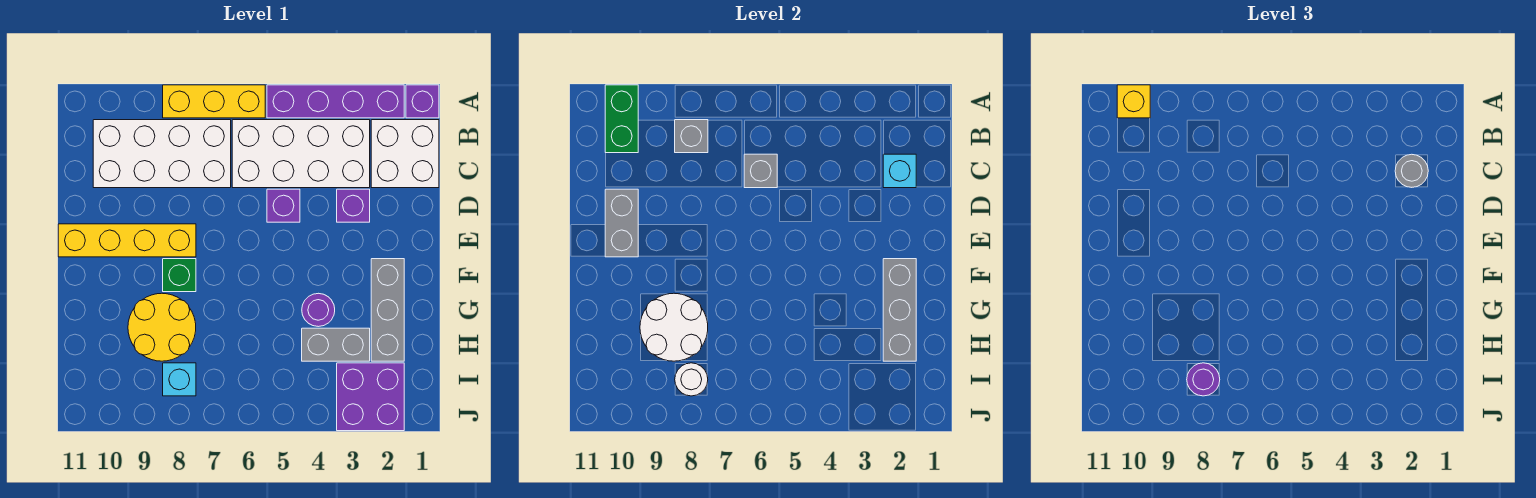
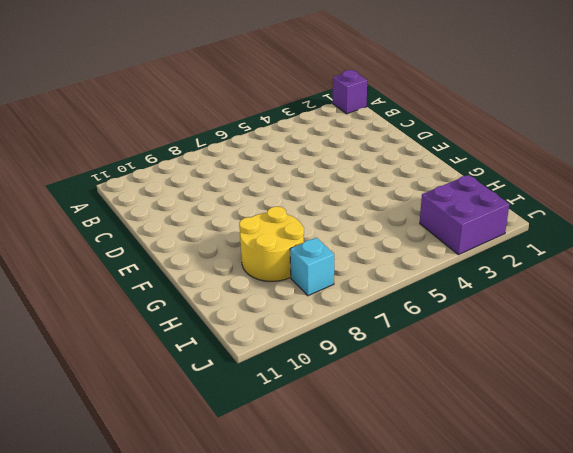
none -> purple 1x4 brick [267,85,404,118]
none -> yellow 1x3 brick [163,85,265,118]
none -> white 2x2 brick [371,120,439,188]

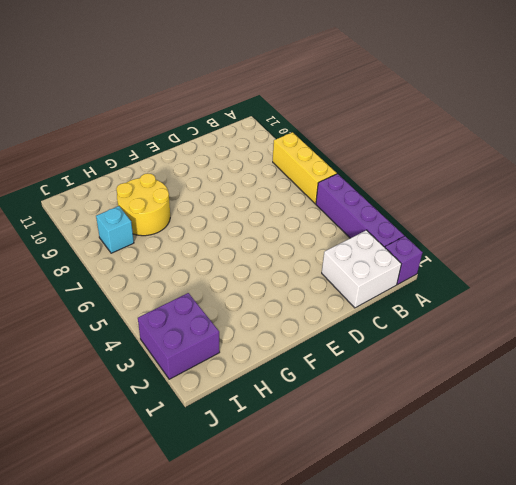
none -> white 2x4 brick [232,120,370,188]
none -> white 2x4 brick [93,120,231,188]
none -> purple 1x1 brick [337,189,370,222]

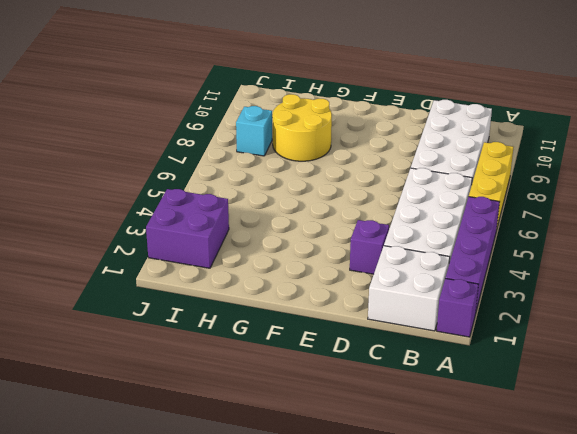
none -> purple 1x1 brick [267,189,300,222]
none -> yellow 1x4 brick [58,224,196,257]
none -> grey 1x3 brick [371,259,404,361]

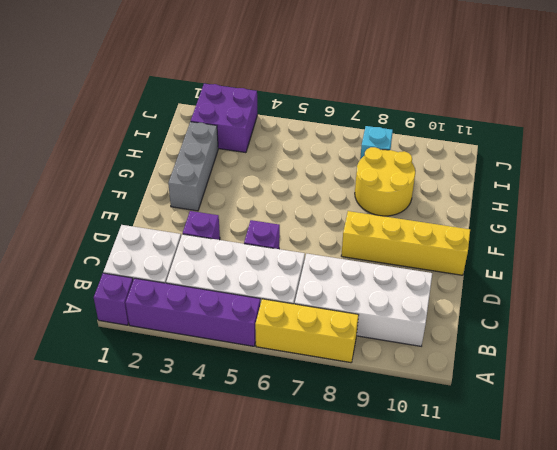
none -> green 1x1 brick [163,259,196,292]
none -> purple 1x1 round brick [302,293,335,327]
none -> grey 1x2 brick [302,328,370,361]

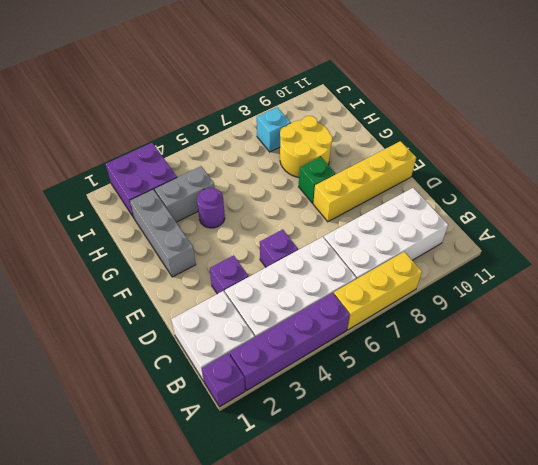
none -> green 1x2 brick [605,85,638,153]
none -> grey 1x1 brick [675,120,708,153]
none -> cyan 1x1 brick [883,154,916,188]

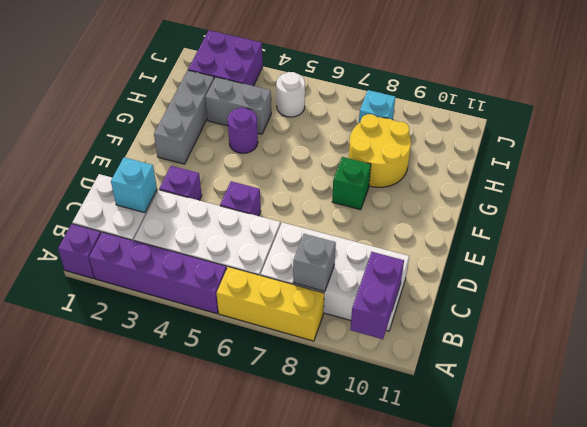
purple 1x2 brick [350,252,404,339] -> green 1x2 brick [605,85,638,153]
white 1x1 round brick [276,72,305,117] -> white 1x1 round brick moved to [675,363,708,396]
none -> yellow 1x4 brick [58,224,196,257]
none -> grey 1x1 brick [744,154,777,188]
none -> grey 1x2 brick [605,189,638,257]

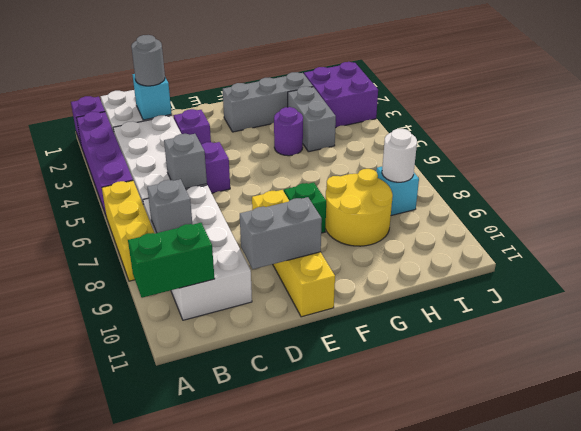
none -> grey 1x3 brick [883,259,916,361]
none -> white 2x2 round brick [640,293,708,361]
none -> yellow 1x1 brick [1117,85,1150,118]

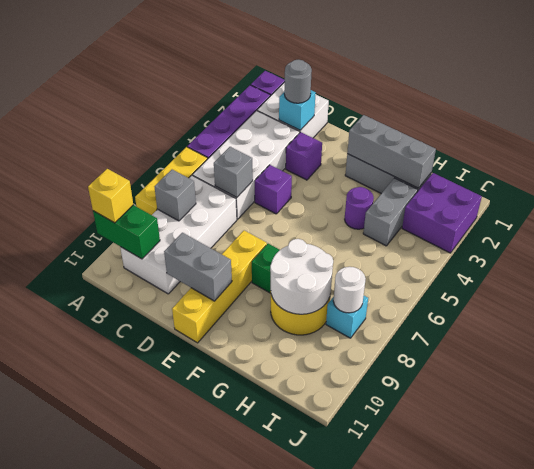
none -> purple 1x1 round brick [1187,363,1220,396]

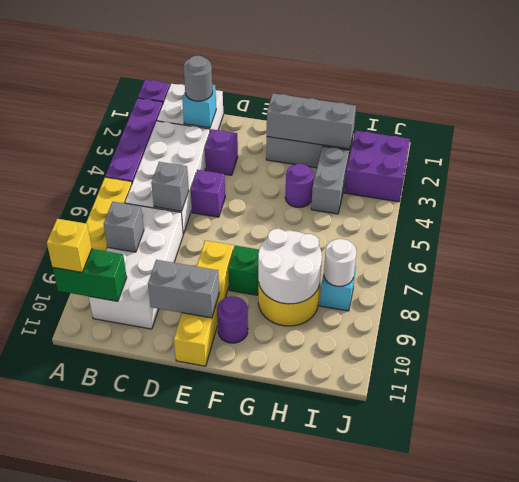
purple 1x1 round brick [217,296,248,343] -> purple 1x1 round brick moved to [1187,363,1220,396]

